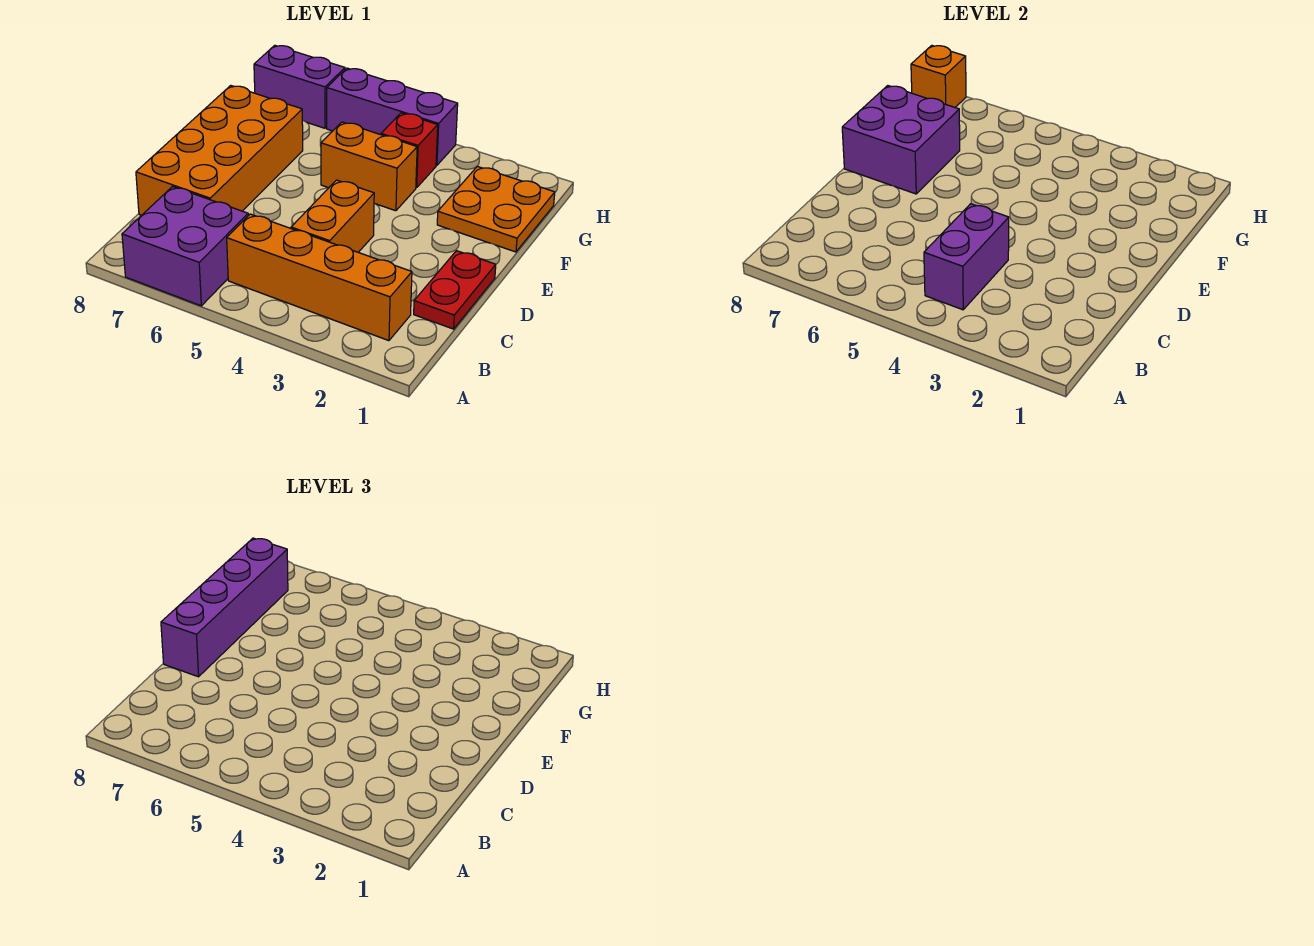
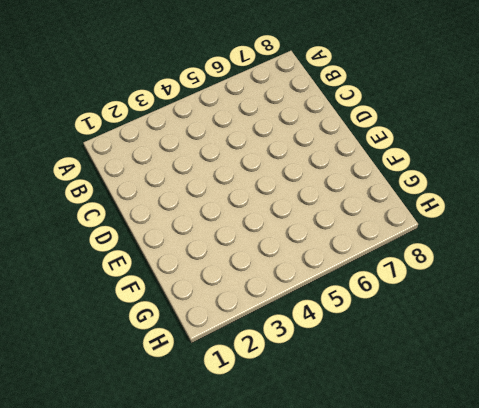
none -> purple 2x2 brick [122,187,248,306]
none -> orange 1x4 brick [227,214,412,341]
none -> red 1x2 plate [414,251,496,329]

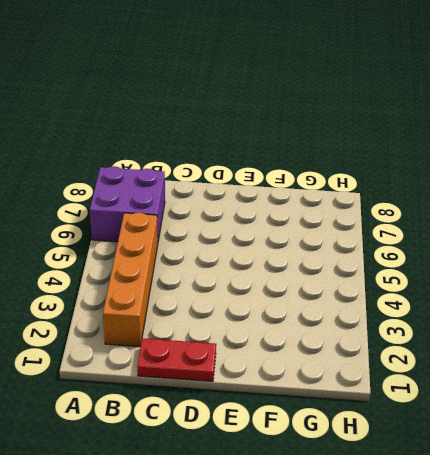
none -> orange 1x2 brick [291,180,374,252]
none -> orange 2x4 brick [136,86,303,215]
none -> orange 2x2 plate [437,166,555,252]

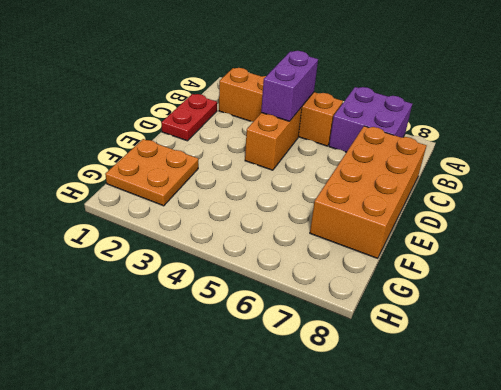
none -> orange 1x2 brick [321,122,417,211]
none -> red 1x1 brick [381,113,438,188]
none -> purple 1x3 brick [327,68,458,165]

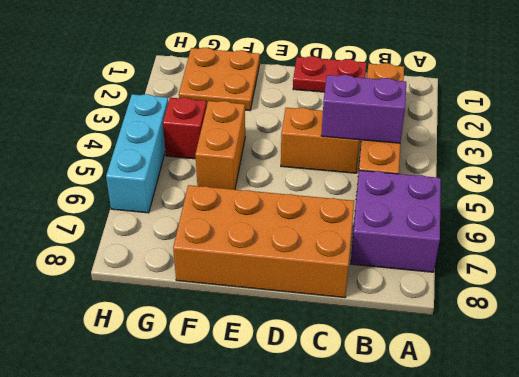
cyan 1x3 brick [106,94,168,213] -> purple 1x3 brick [327,68,458,165]
none -> purple 1x2 brick [254,45,345,128]
none -> purple 2x2 brick [842,86,960,194]
none -> orange 1x1 brick [911,45,966,107]

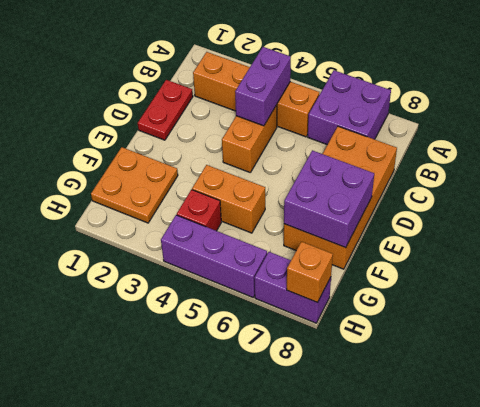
none -> purple 1x4 brick [161,538,288,677]

